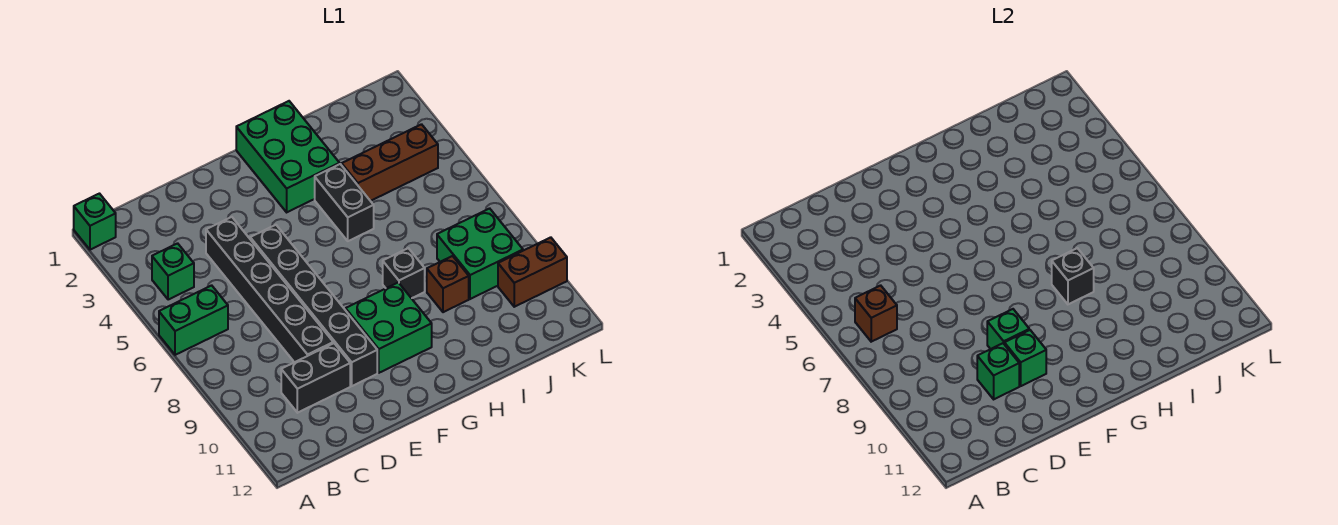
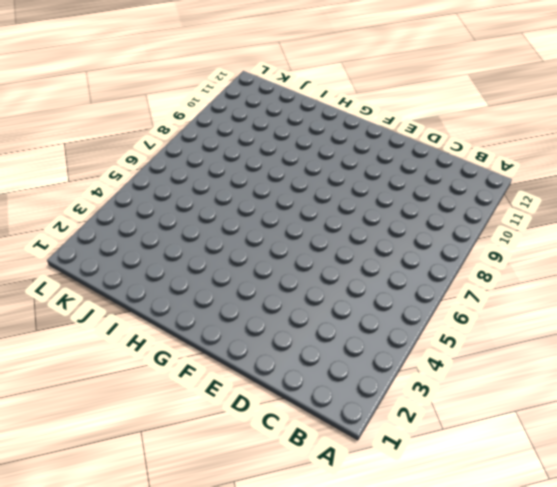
none -> green 1x1 brick [74,194,116,250]
none -> green 1x2 brick [159,285,228,355]
none -> green 1x1 brick [152,243,194,300]

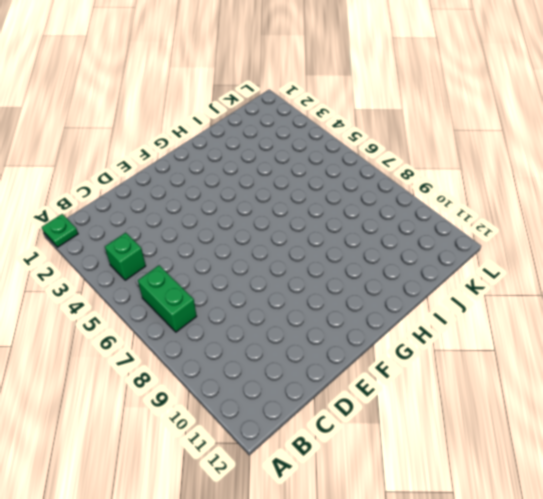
green 1x1 plate [42,214,78,247] -> green 1x1 brick [74,194,116,250]
green 1x2 brick [138,265,197,332] -> green 1x2 brick turned to [159,285,228,355]
none -> black 1x2 brick [281,343,350,413]
none -> black 1x6 brick [206,217,333,362]
none -> black 1x6 brick [250,225,377,386]

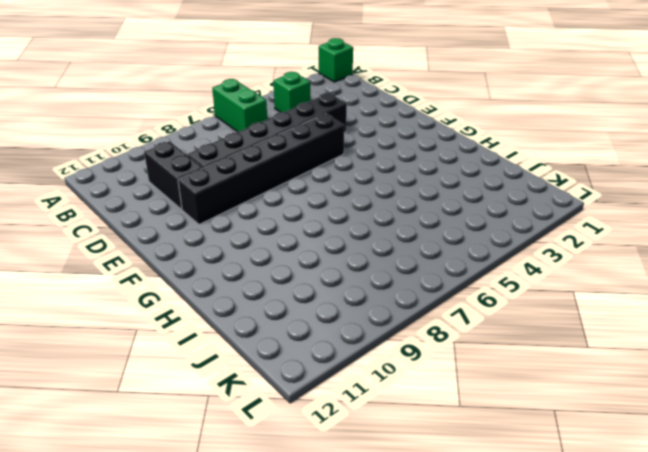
none -> green 2x2 brick [346,283,432,373]
none -> green 2x3 brick [236,101,340,212]
none -> black 1x2 brick [315,164,374,241]

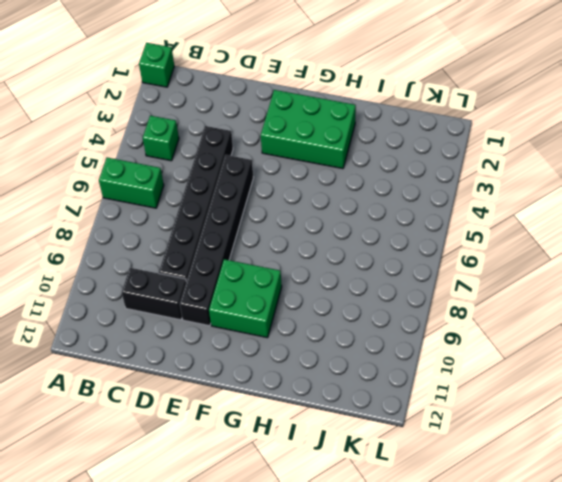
green 2x3 brick [261,90,356,169] -> green 2x3 brick turned to [236,101,340,212]
none -> black 1x2 brick [315,164,374,241]
none -> black 1x1 brick [383,248,425,298]
none -> brown 1x3 brick [342,124,438,201]

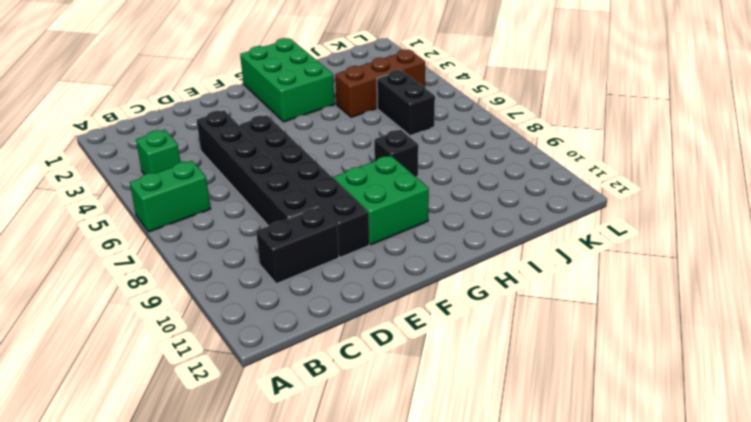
black 1x2 brick [377,70,435,136] -> black 1x2 brick moved to [315,164,374,241]
none -> green 1x1 brick [74,194,116,250]
none -> brown 1x1 brick [427,256,469,312]
none -> green 2x2 brick [437,208,523,299]

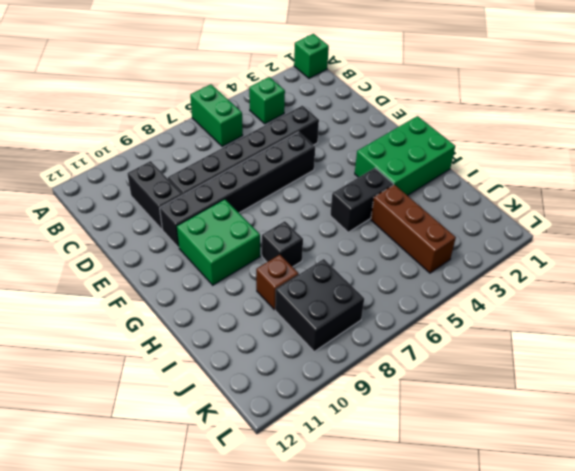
black 2x2 brick [275,259,364,352] -> green 2x2 brick [437,208,523,299]
none -> brown 1x2 brick [498,237,567,307]
none -> brown 1x1 brick [855,285,897,342]
none -> green 1x1 brick [977,343,1019,399]

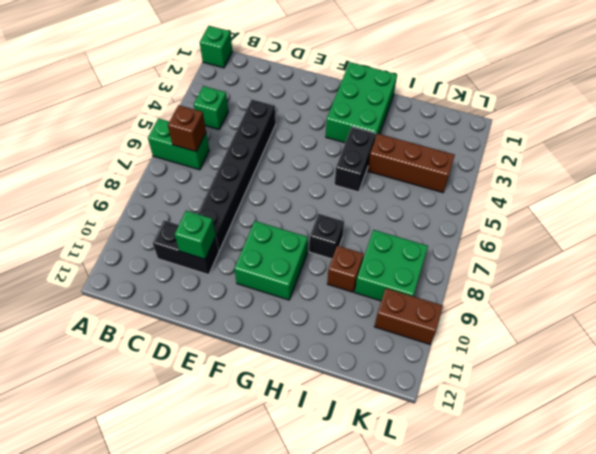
none -> black 1x6 brick [250,225,377,386]
none -> green 1x1 brick [987,309,1029,349]
none -> green 1x1 brick [1004,330,1046,386]

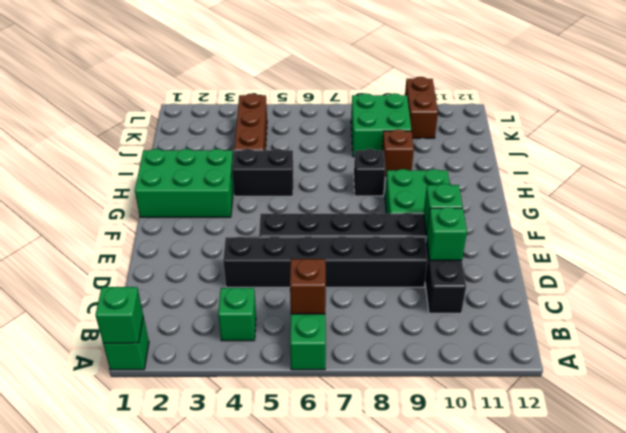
green 1x1 brick [95,287,143,343] -> green 1x1 brick moved to [987,309,1029,349]
none -> black 1x1 brick [1052,248,1094,304]

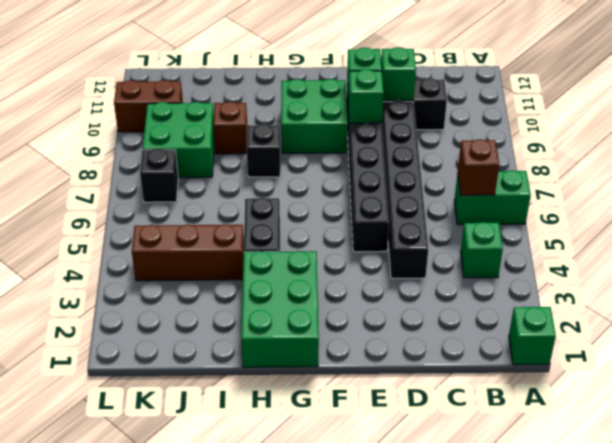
black 1x1 brick [140,149,178,202] -> black 1x1 brick moved to [1052,248,1094,304]

